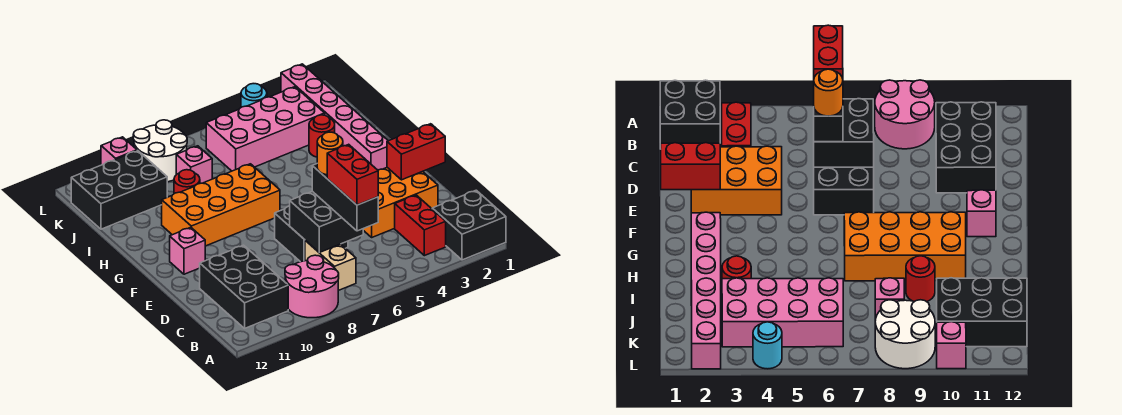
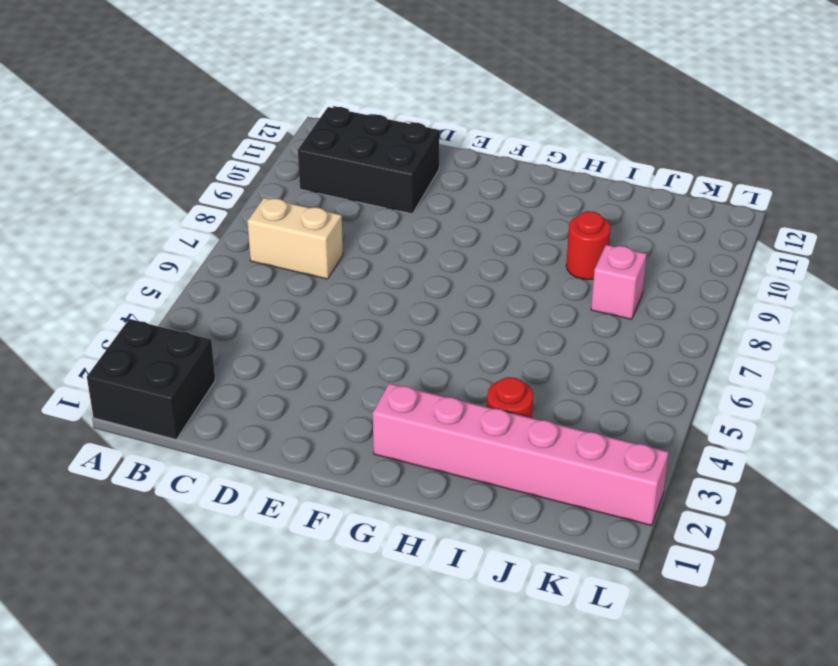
none -> pink 2x2 round brick [285,255,339,318]
none -> red 1x2 brick [395,195,446,256]
none -> orange 2x3 brick [363,168,438,237]

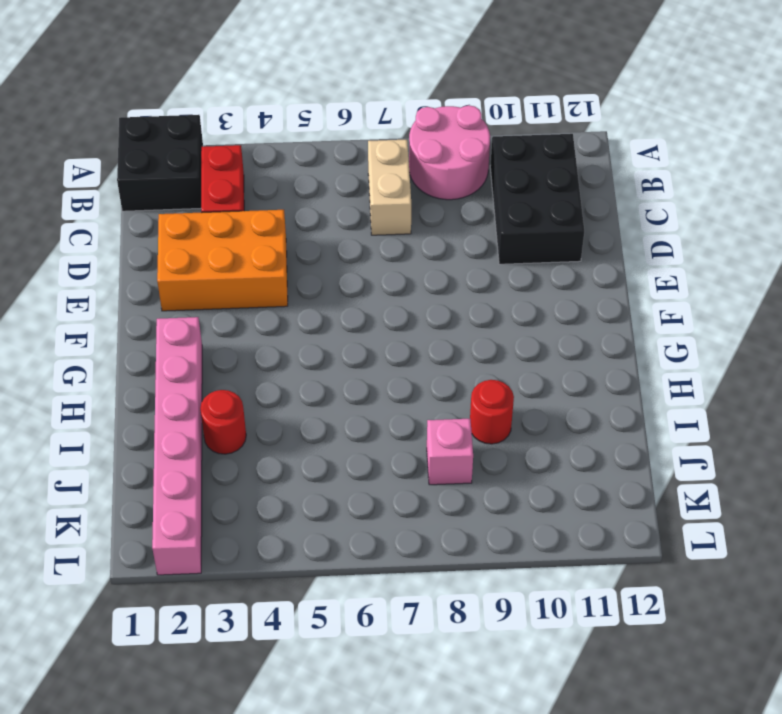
none -> black 2x2 brick [275,206,348,262]
none -> pink 1x1 brick [170,227,205,274]
none -> orange 2x4 brick [162,164,280,246]

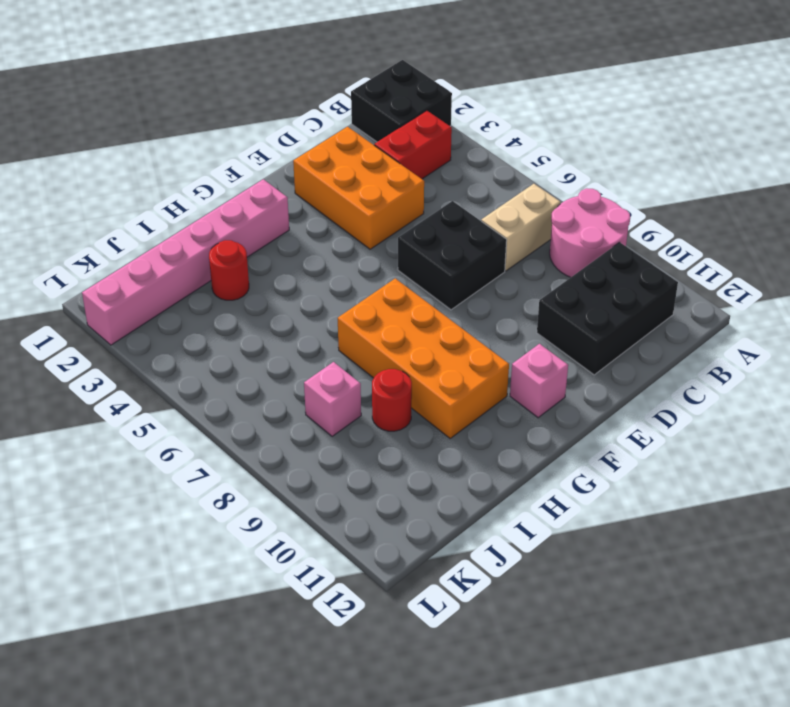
none -> pink 2x4 brick [206,87,325,171]
none -> black 2x3 brick [71,151,167,229]
none -> white 2x2 round brick [133,120,187,182]

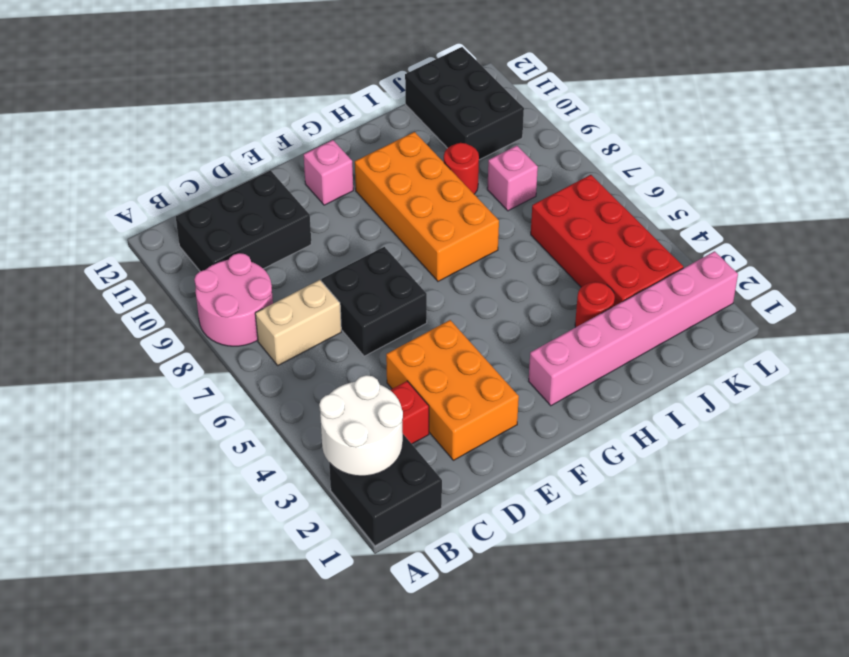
white 2x2 round brick [319,375,403,476] -> white 2x2 round brick moved to [133,120,187,182]
red 2x4 brick [531,175,683,306] -> pink 2x4 brick [206,87,325,171]
none -> cyan 1x1 round brick [241,84,267,107]
none -> pink 1x1 brick [101,137,137,165]
none -> black 2x2 brick [290,191,363,252]

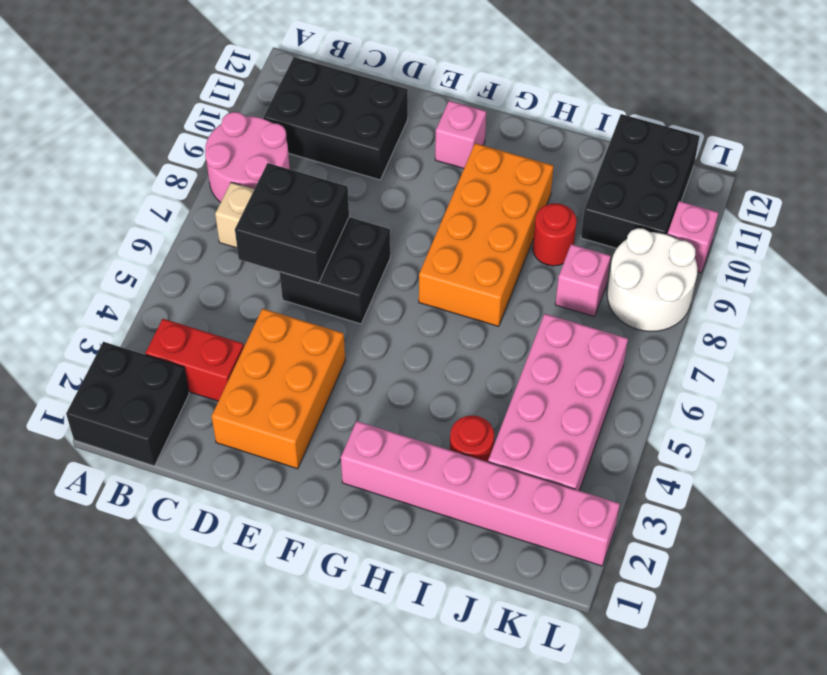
none -> cyan 1x1 round brick [241,84,267,107]
none -> red 1x2 brick [387,124,445,180]
none -> black 1x3 brick [312,164,378,231]

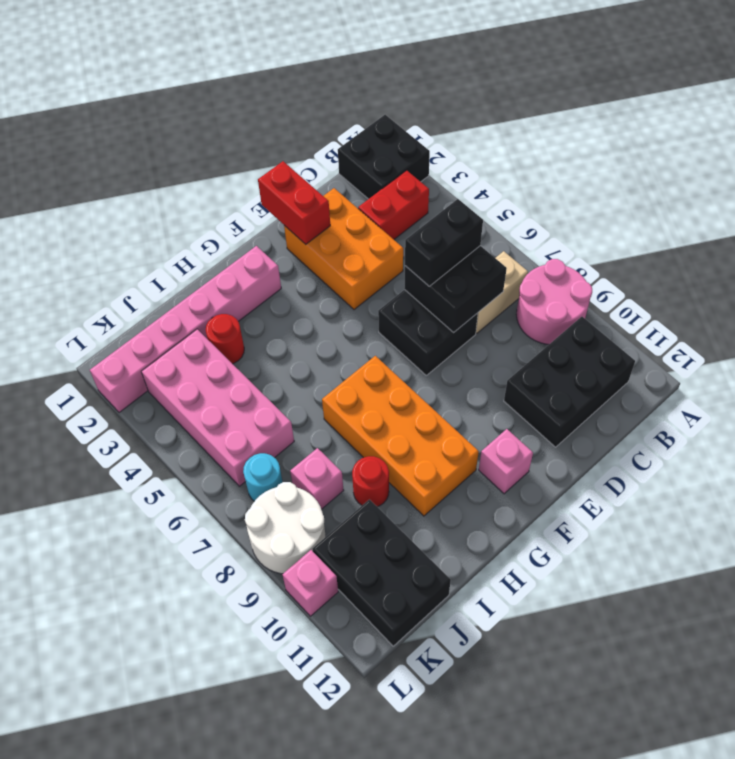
black 1x2 brick [405,199,483,286] -> black 1x3 brick [312,164,378,231]
cyan 1x1 round brick [243,453,283,501] -> cyan 1x1 round brick moved to [241,84,267,107]
none -> red 1x2 brick [327,144,378,205]
none -> orange 1x1 round brick [317,132,343,175]

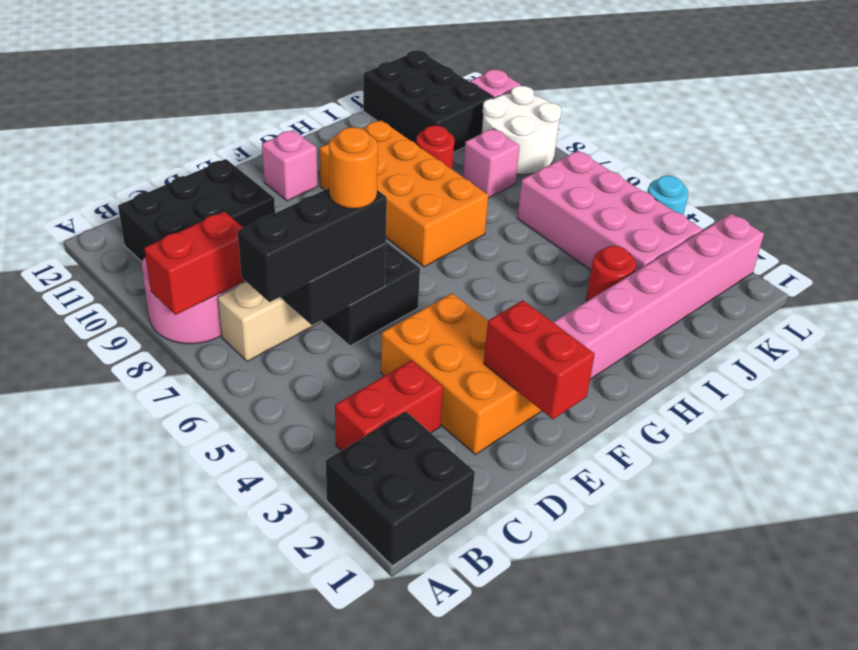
red 1x2 brick [144,212,245,315] -> red 1x2 brick moved to [327,144,378,205]

